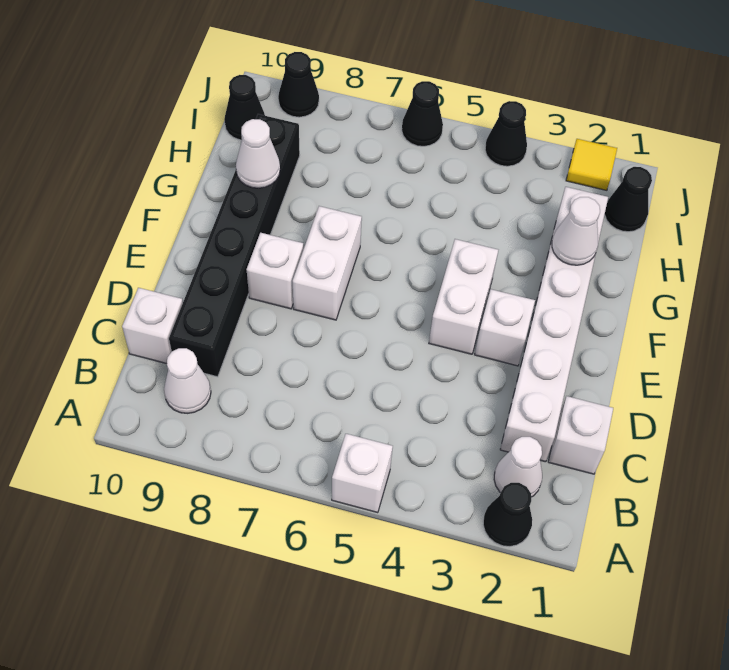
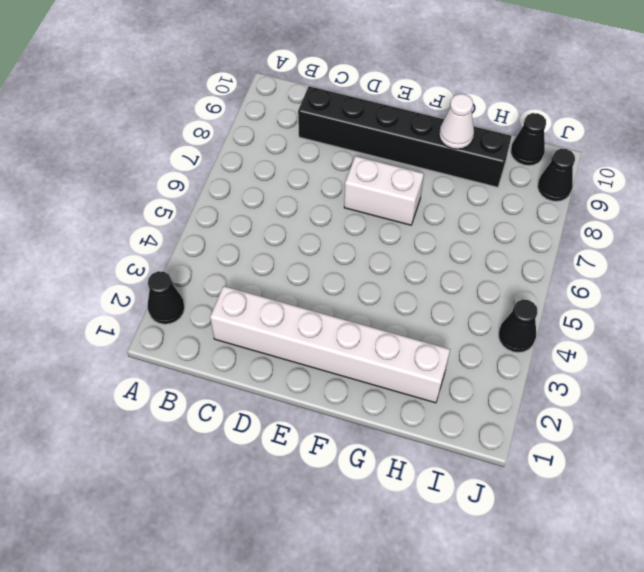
none -> white 1x1 brick [332,434,393,513]
none -> white 1x1 cone [494,437,542,497]
none -> white 1x1 cone [164,348,211,413]

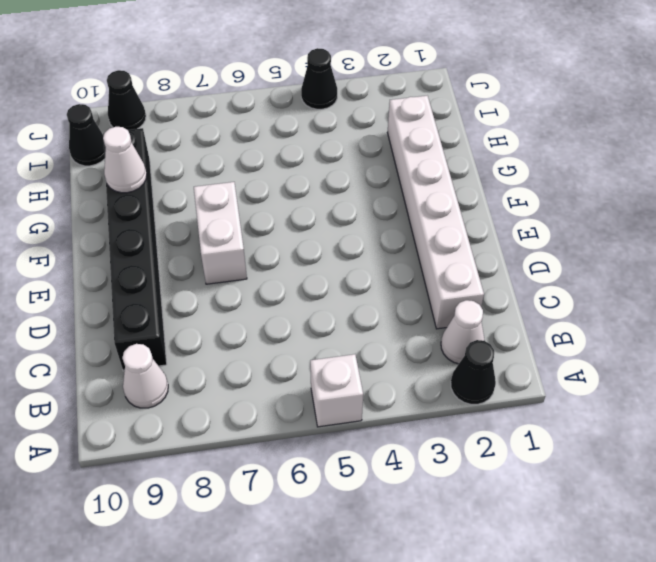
none -> white 1x1 brick [548,396,613,474]
none -> white 1x1 brick [122,288,183,364]
none -> white 1x1 brick [475,289,535,366]

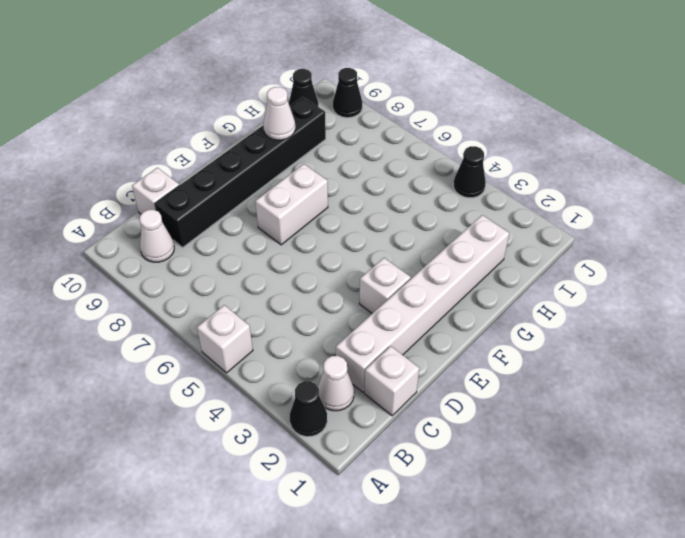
none -> white 1x2 brick [429,239,498,354]
none -> white 1x1 brick [247,233,304,309]
none -> black 1x1 cone [605,167,652,232]

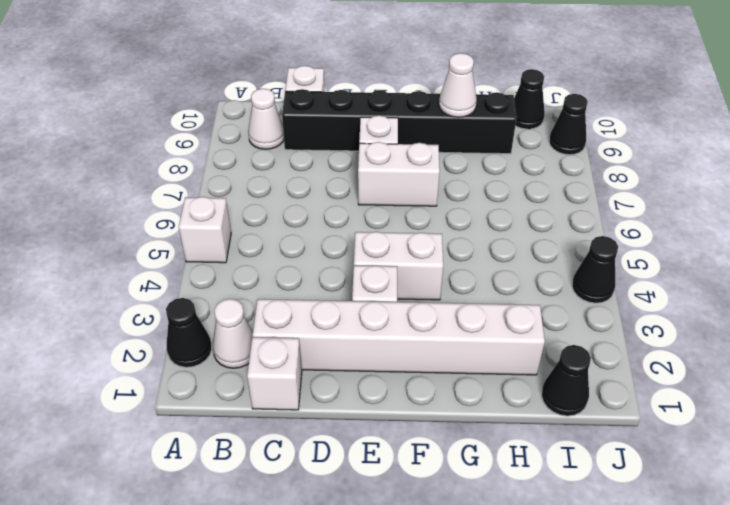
none -> yellow 1x1 tile [566,139,617,190]
none -> black 1x1 cone [402,81,443,146]
none -> white 1x1 cone [552,197,600,265]

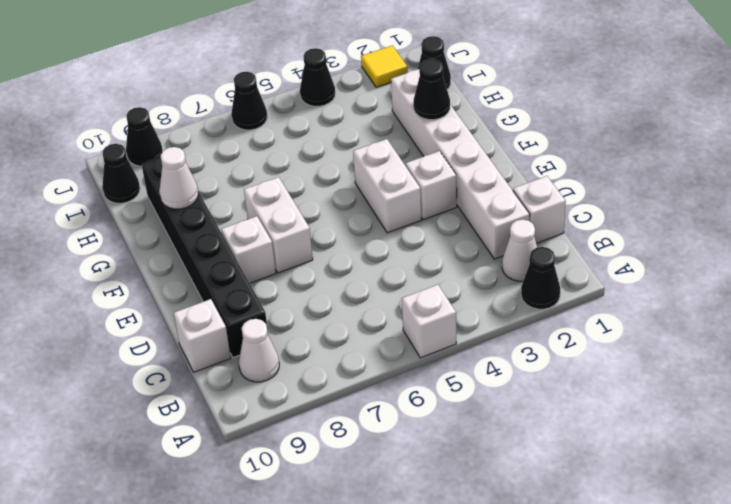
black 1x1 cone [414,59,450,120] -> white 1x1 cone [552,197,600,265]

